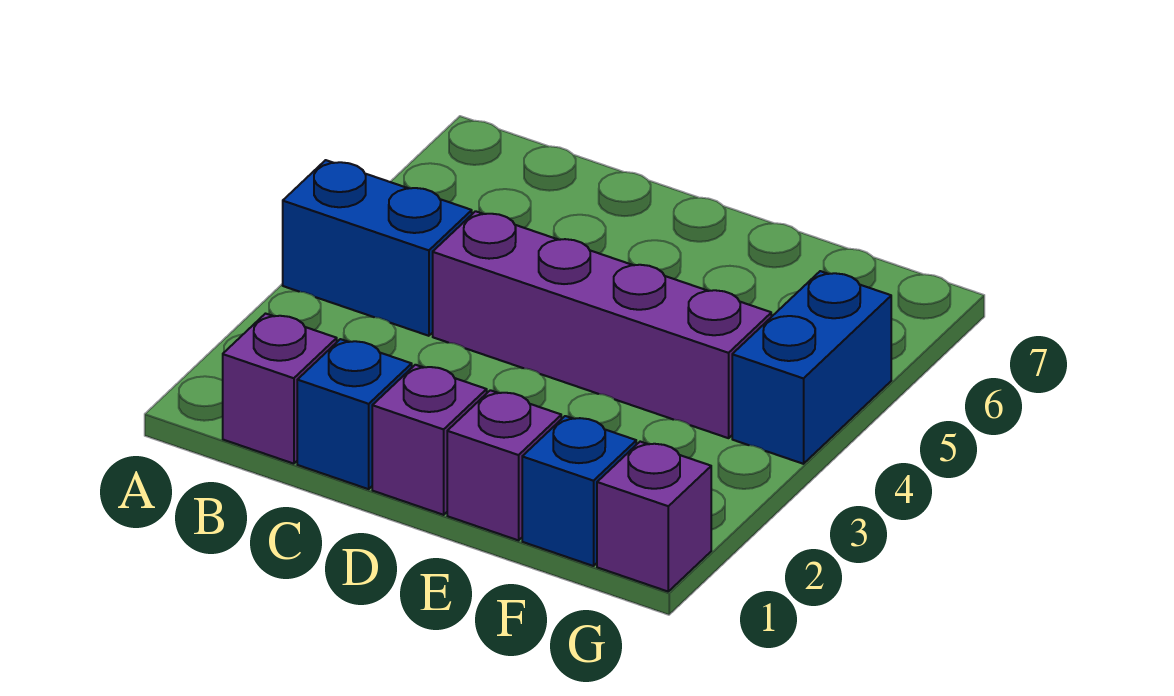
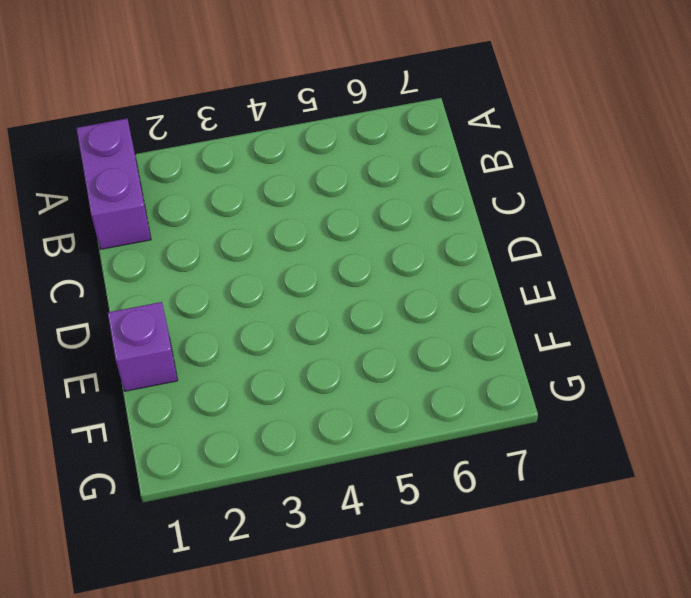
purple 1x2 brick [77,119,151,249] -> purple 1x1 brick [223,314,337,464]
none -> blue 1x2 brick [283,160,472,336]
none -> blue 1x1 brick [297,339,412,489]

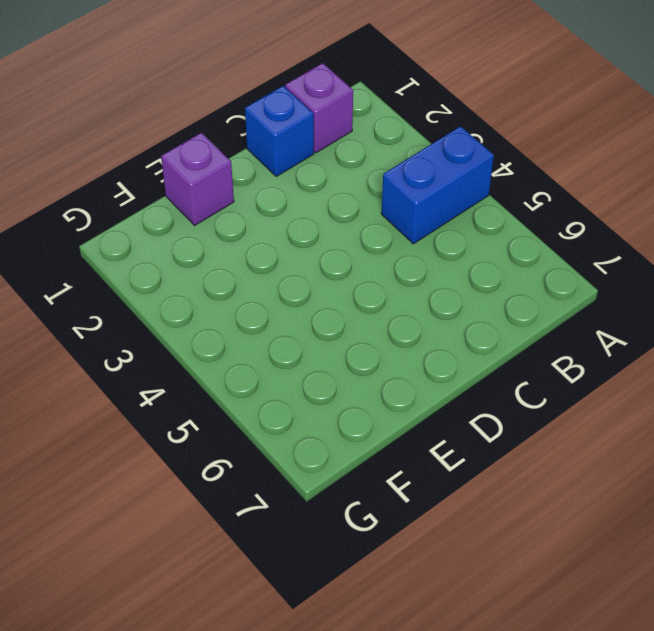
none -> purple 1x4 brick [433,211,771,438]
none -> purple 1x1 brick [372,365,487,515]

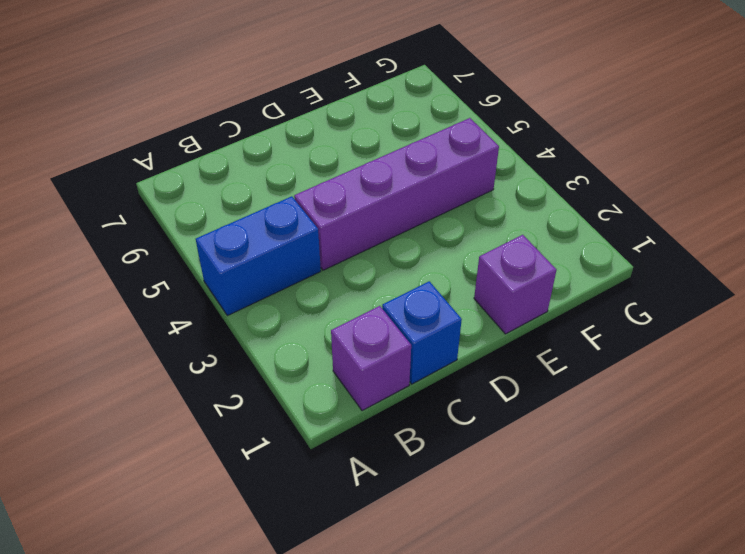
none -> purple 1x1 brick [372,365,487,515]
none -> blue 1x1 brick [522,416,636,566]

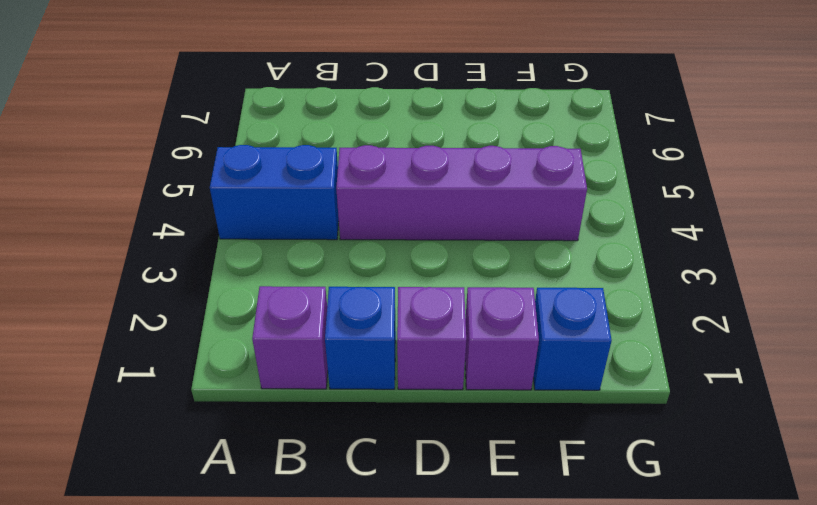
none -> purple 1x1 brick [597,442,711,591]
none -> blue 1x2 brick [732,271,891,464]

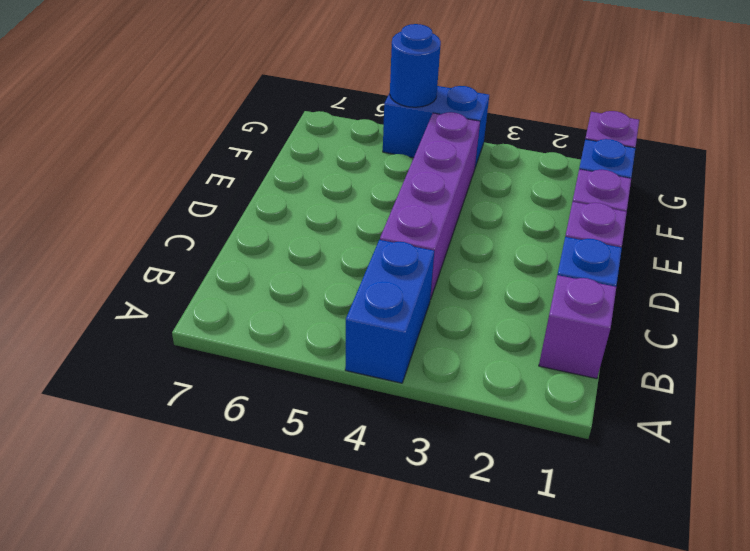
blue 1x1 round brick [390,24,441,107] -> none

